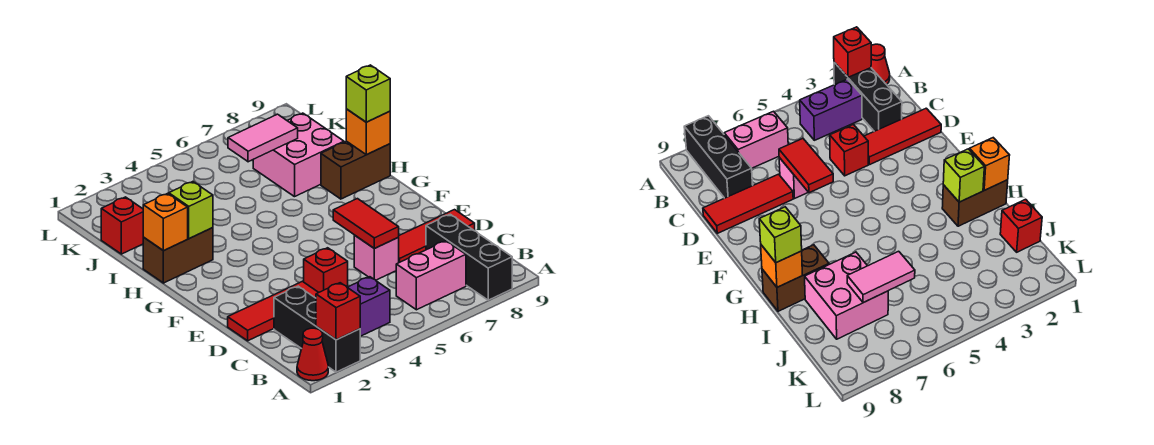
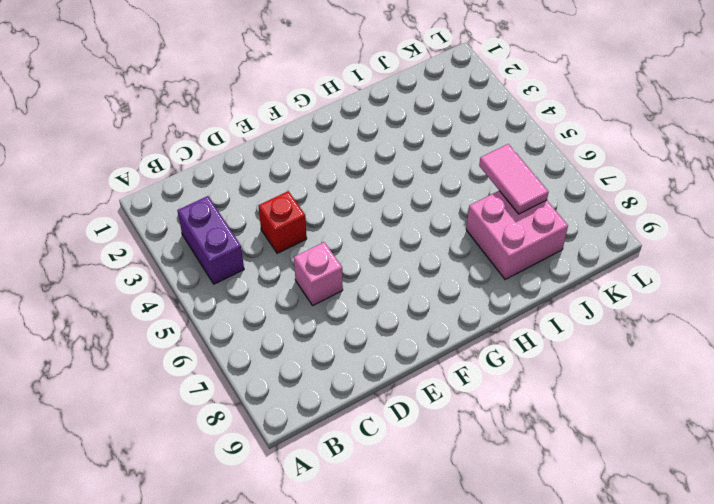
none -> red 1x1 cone [297,328,328,381]
none -> black 1x3 brick [274,286,360,372]
none -> black 1x3 brick [426,214,512,300]

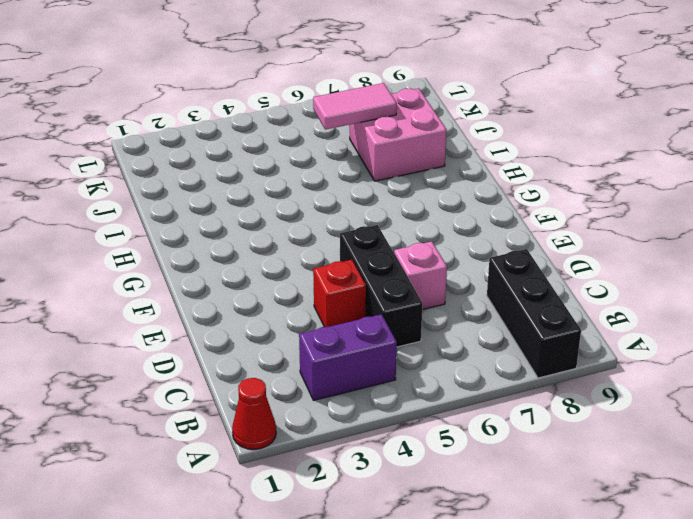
black 1x3 brick [340,225,423,347] -> black 1x3 brick moved to [274,286,360,372]
none -> pink 1x2 brick [396,241,466,310]
none -> red 1x3 tile [228,281,319,341]
none -> red 1x3 tile [398,210,475,263]

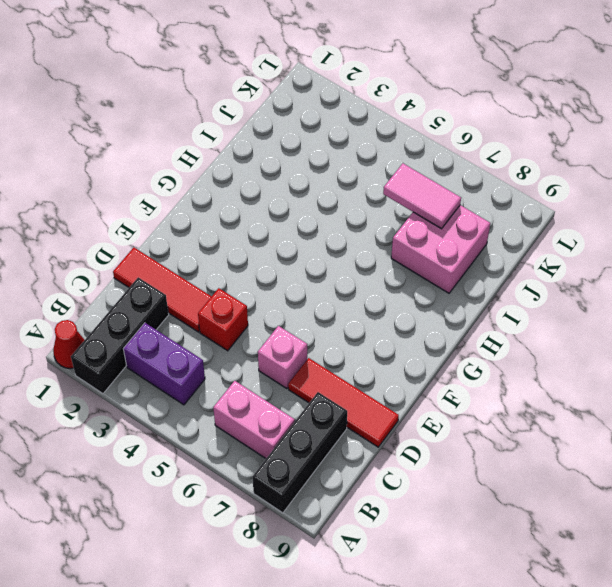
none -> brown 1x2 brick [143,228,213,283]
none -> brown 1x2 brick [321,141,390,199]
none -> red 1x1 brick [101,197,144,254]

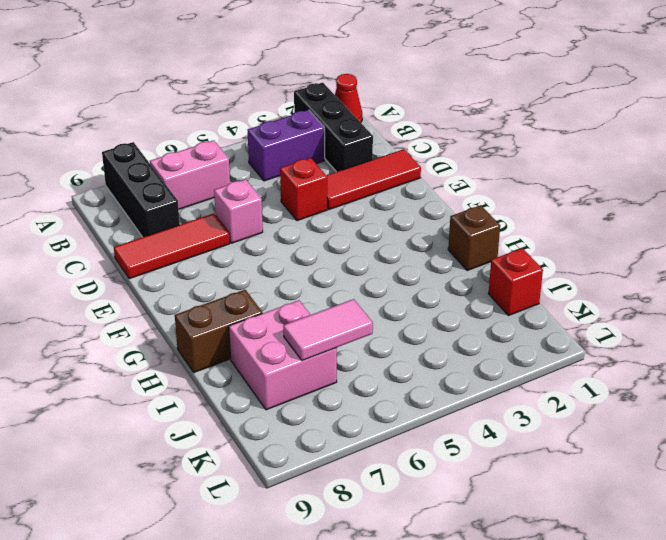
brown 1x1 brick [448,205,500,271] -> brown 1x2 brick [143,228,213,283]
none -> red 1x1 brick [316,283,360,340]
none -> red 1x2 tile [333,199,399,248]
none -> orange 1x1 brick [143,194,188,251]

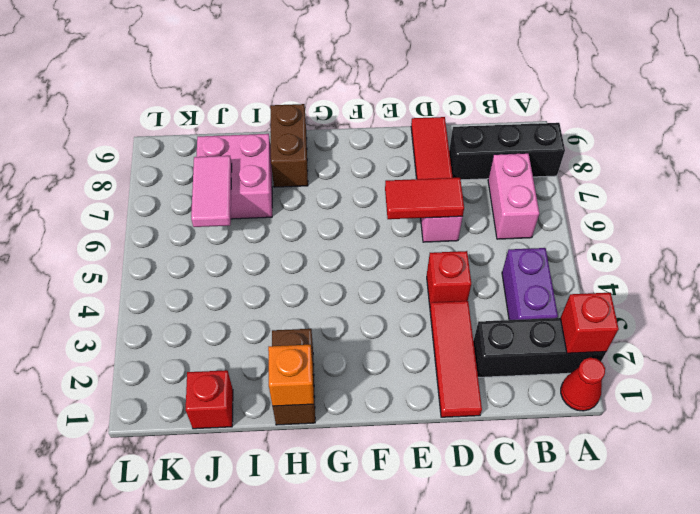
none -> lime 1x1 brick [169,182,213,239]
none -> orange 1x1 brick [346,109,390,155]
none -> lime 1x1 brick [346,65,390,122]

